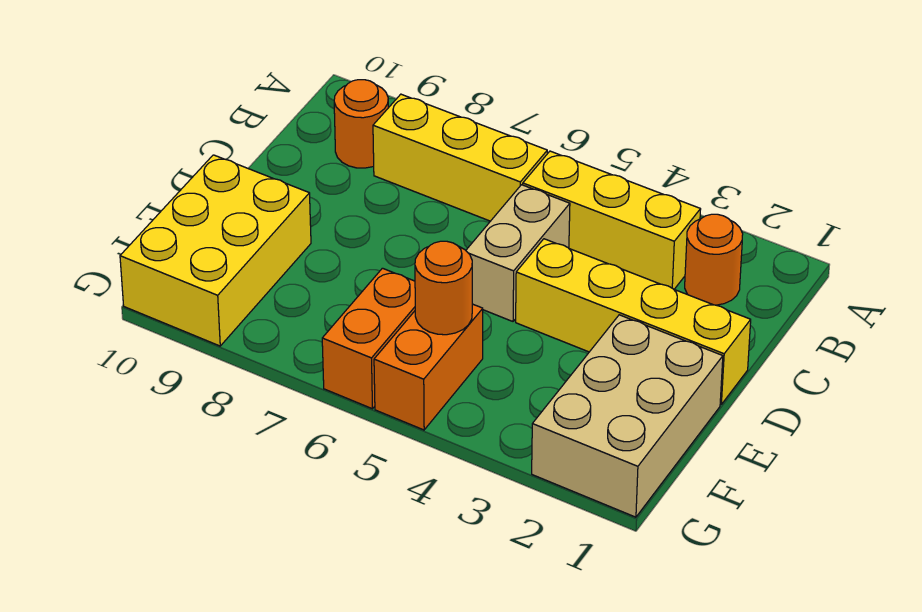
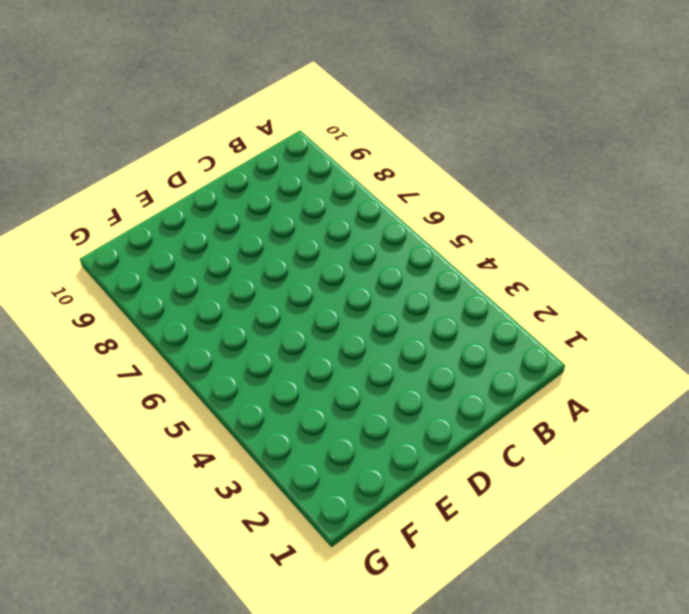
none -> orange 1x1 round brick [685,214,743,305]
none -> yellow 1x3 brick [523,151,701,289]

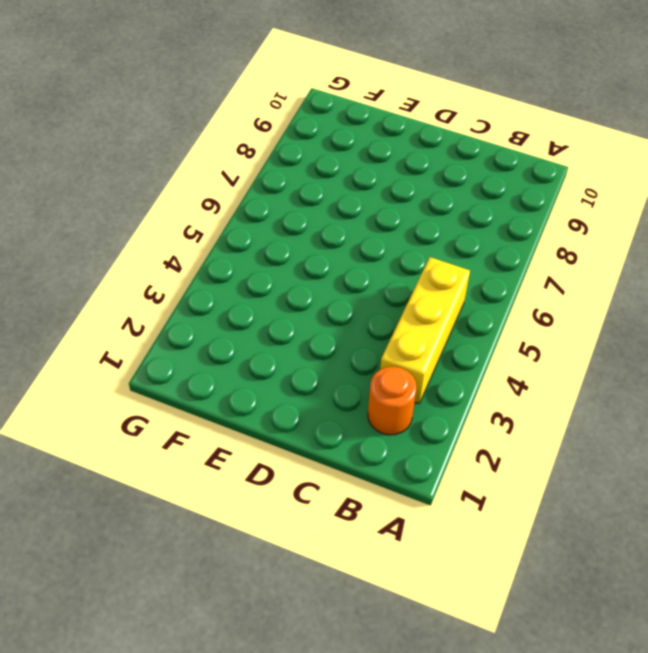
none -> yellow 1x3 brick [373,94,547,221]
none -> orange 1x1 round brick [334,80,388,168]

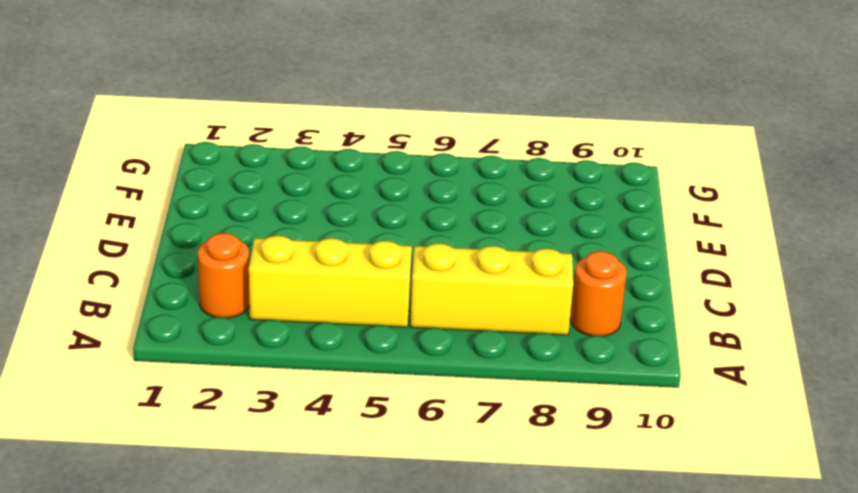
none -> tan 1x2 brick [466,185,570,321]
none -> yellow 1x4 brick [516,239,751,404]

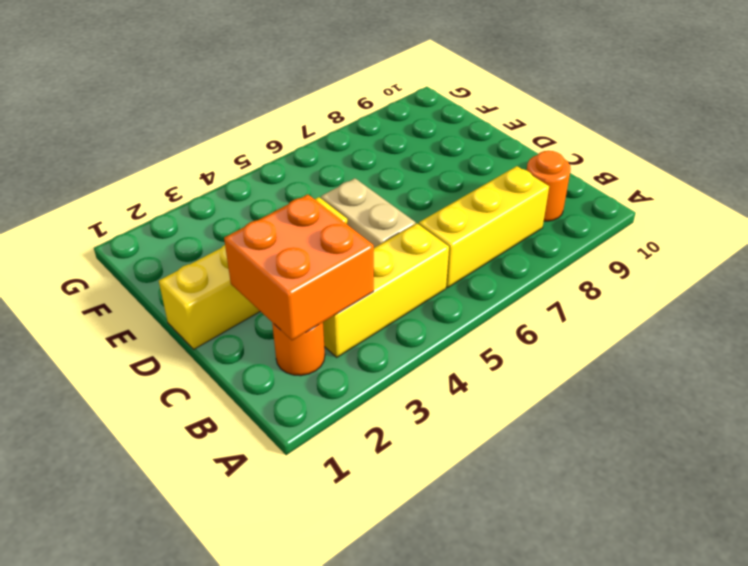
orange 2x2 brick [224,194,374,340] -> none
none -> tan 2x3 brick [532,315,723,517]
none -> yellow 2x3 brick [120,155,311,346]

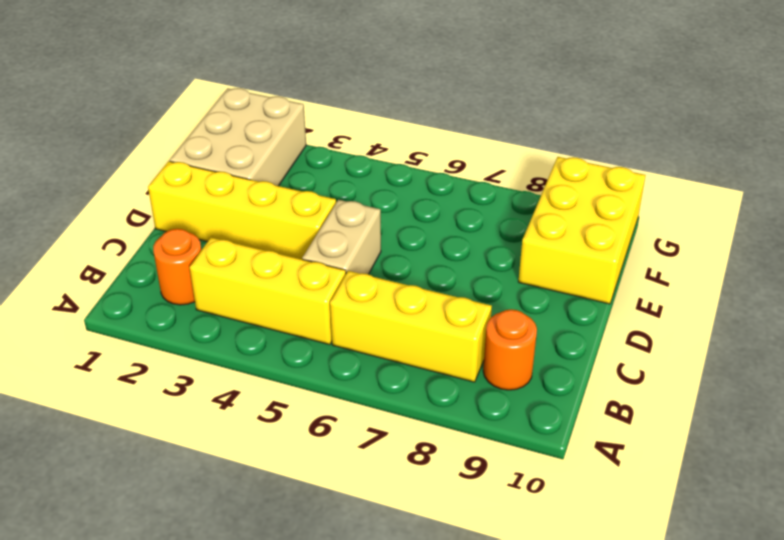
none -> orange 1x2 brick [374,304,483,430]
none -> orange 1x2 brick [322,268,415,409]

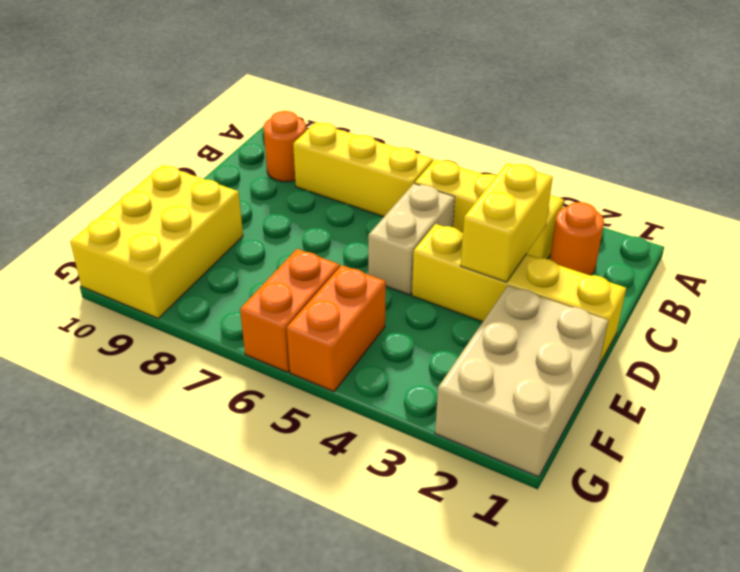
yellow 1x2 brick [461,163,553,282] -> none
none -> orange 1x1 round brick [415,241,472,335]

